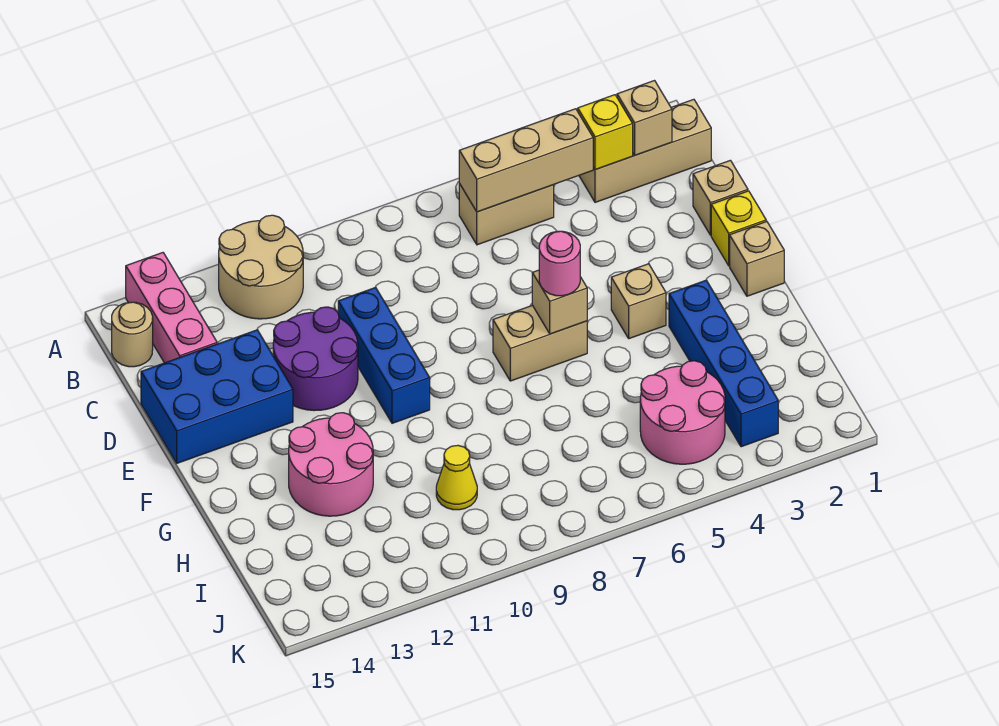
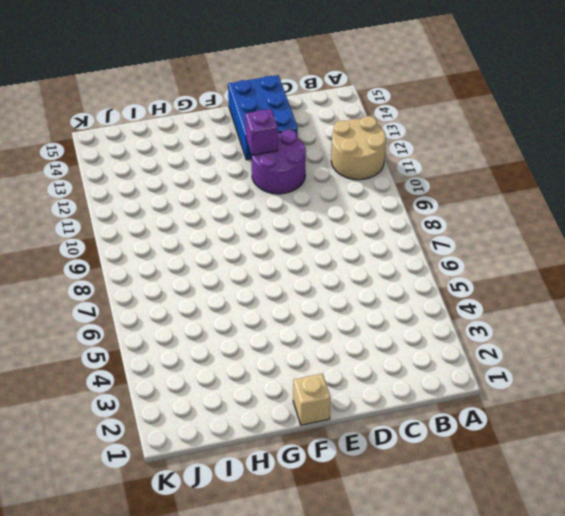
purple 1x1 brick [245,109,278,155] -> none
none -> pink 1x3 brick [126,253,217,363]
none -> tan 1x3 brick [579,99,711,202]
none -> tan 1x2 brick [459,184,554,245]

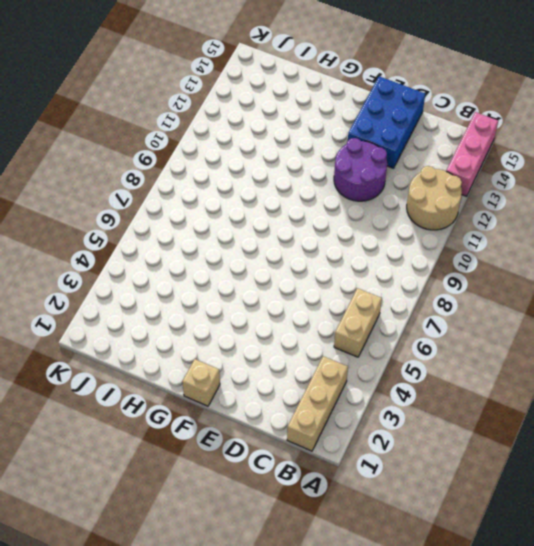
pink 1x3 brick [446,112,498,196] -> pink 1x3 brick turned to [126,253,217,363]
none -> tan 1x1 round brick [112,302,153,367]
none -> tan 1x1 brick [693,160,748,235]
none -> blue 1x3 brick [338,287,430,423]

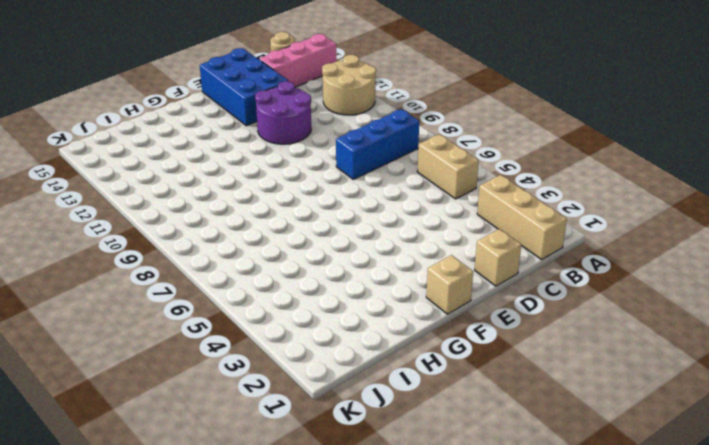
blue 1x3 brick [336,109,419,179] -> blue 1x3 brick moved to [338,287,430,423]
none -> yellow 1x1 brick [711,191,766,266]
none -> tan 1x1 brick [611,264,666,339]
none -> tan 1x2 brick [493,305,587,381]

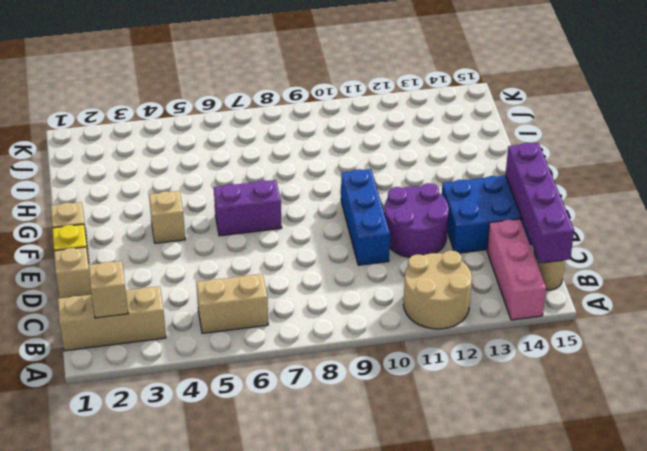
purple 1x4 brick [505,143,574,263] -> none
purple 1x2 brick [214,180,282,236] -> tan 1x2 brick [493,305,587,381]
none -> blue 1x4 brick [669,280,778,447]
none -> pink 2x2 round brick [289,413,373,516]
none -> pink 2x2 round brick [640,361,725,464]

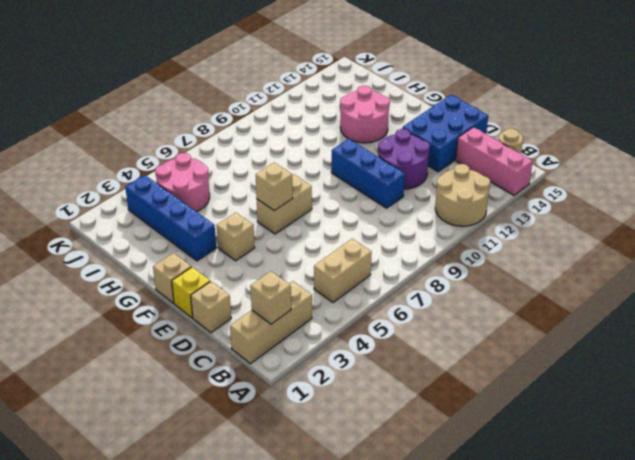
none -> yellow 1x1 cone [436,445,477,510]
none -> yellow 1x1 brick [578,95,633,170]
none -> tan 1x3 brick [459,109,594,212]

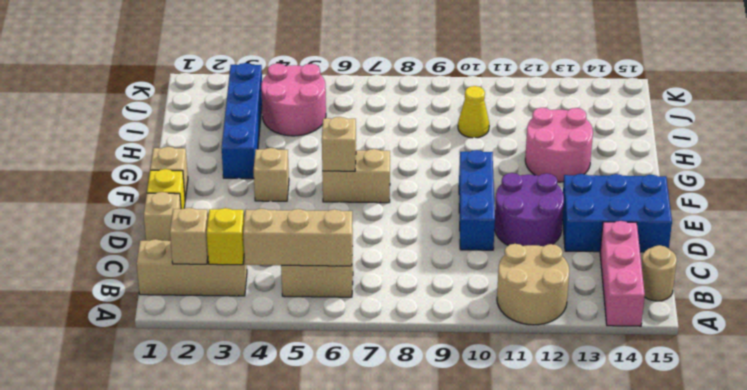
none -> pink 1x1 round brick [539,231,580,296]

